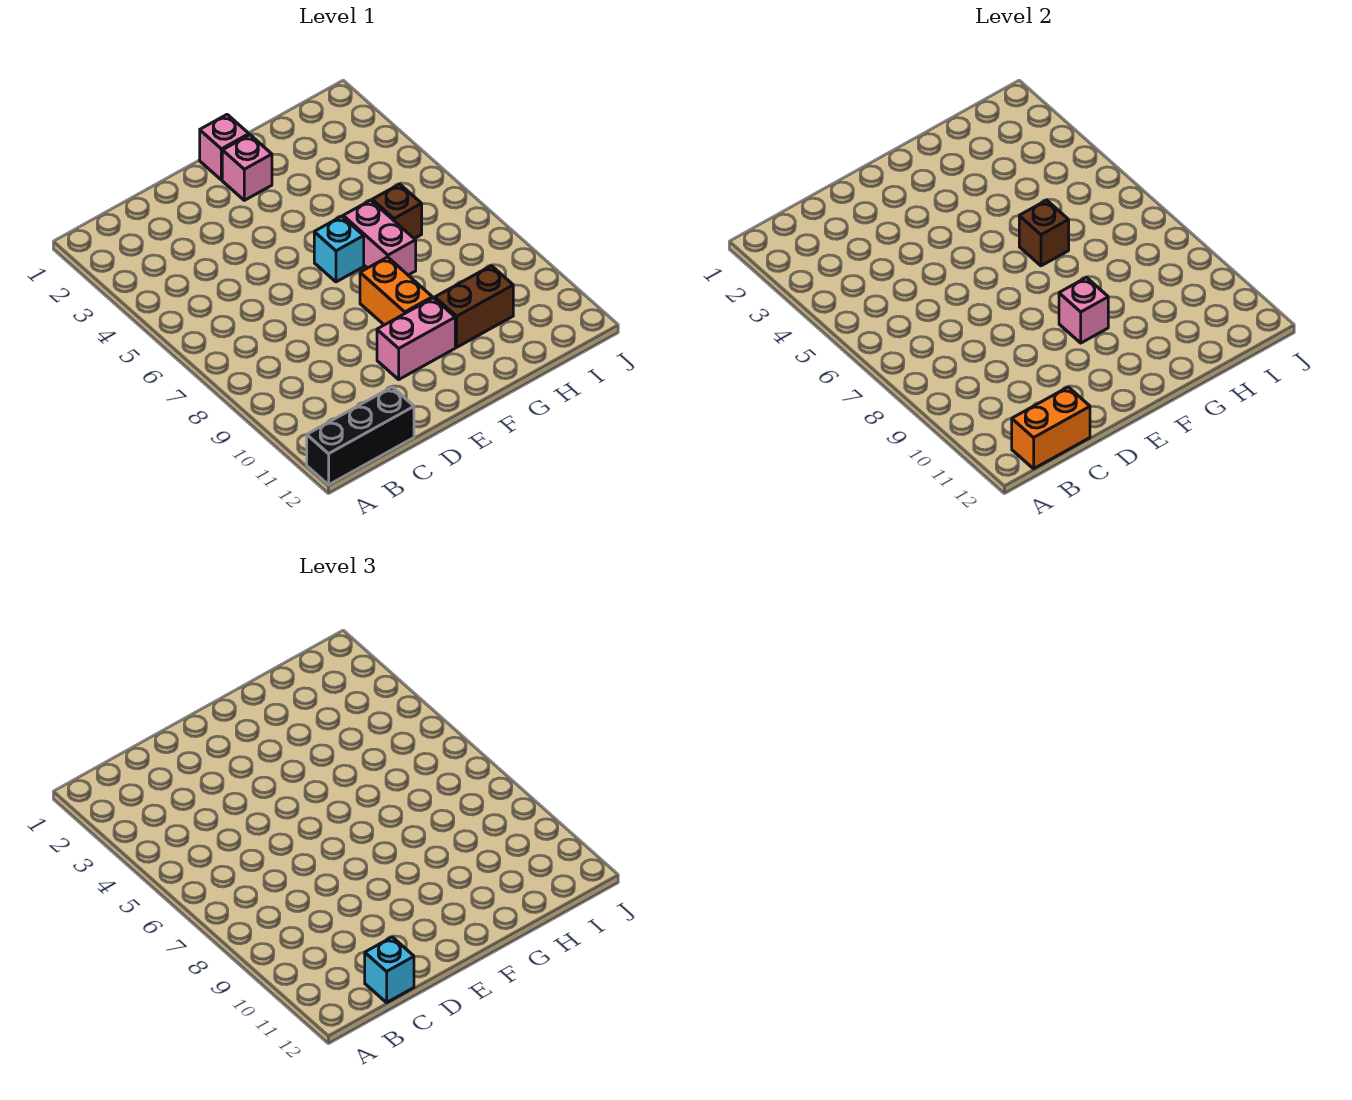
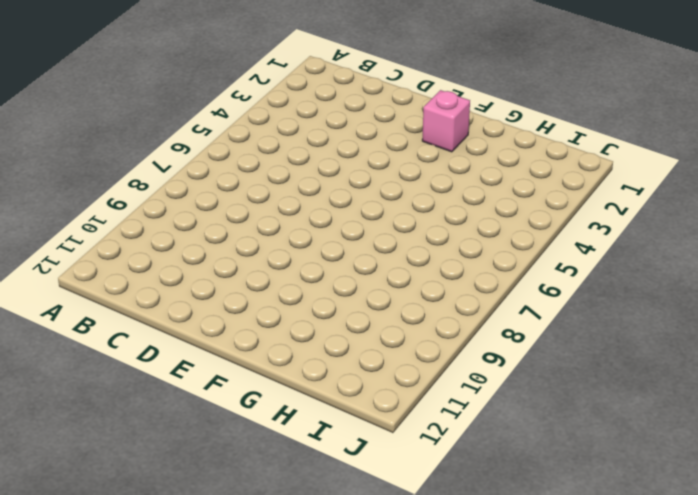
none -> black 1x3 brick [307,387,414,485]
none -> pink 1x2 brick [377,298,455,379]
none -> pink 1x1 brick [200,115,249,180]

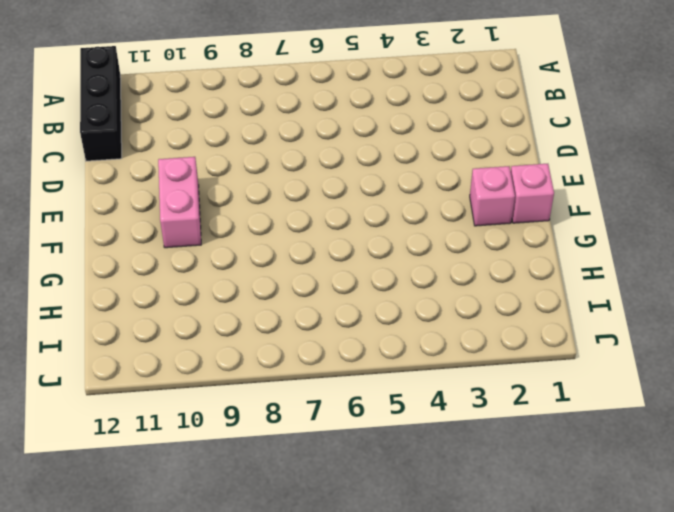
none -> cyan 1x1 brick [314,216,364,282]
none -> orange 1x2 brick [360,257,432,325]
none -> pink 1x2 brick [343,200,416,275]

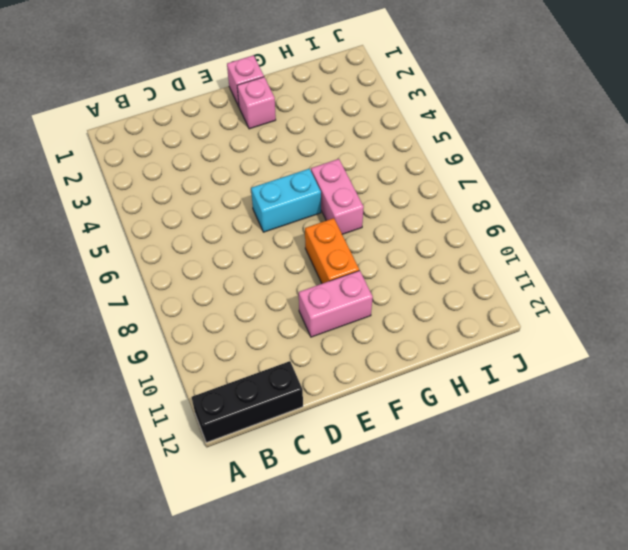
cyan 1x2 brick [251,169,321,232] -> cyan 1x1 brick [314,216,364,282]
none -> brown 1x2 brick [435,266,513,347]
none -> brown 1x1 brick [372,184,422,239]
none -> orange 1x2 brick [1012,387,1090,469]

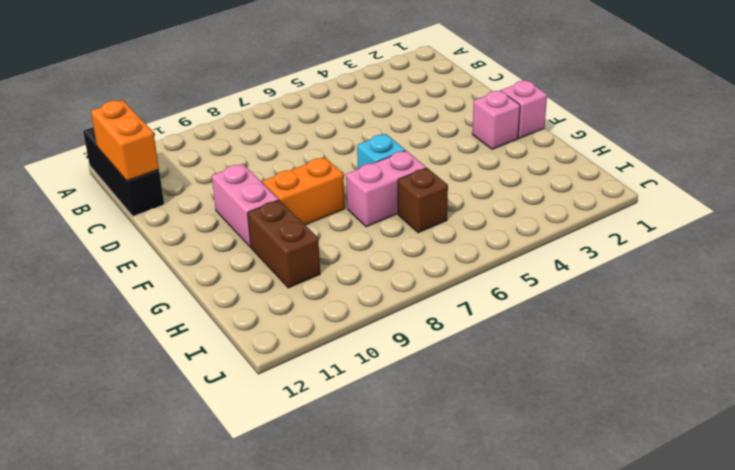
none -> pink 1x1 brick [1059,278,1108,343]
none -> brown 1x1 brick [1019,200,1069,266]
none -> cyan 1x1 brick [365,937,414,1003]

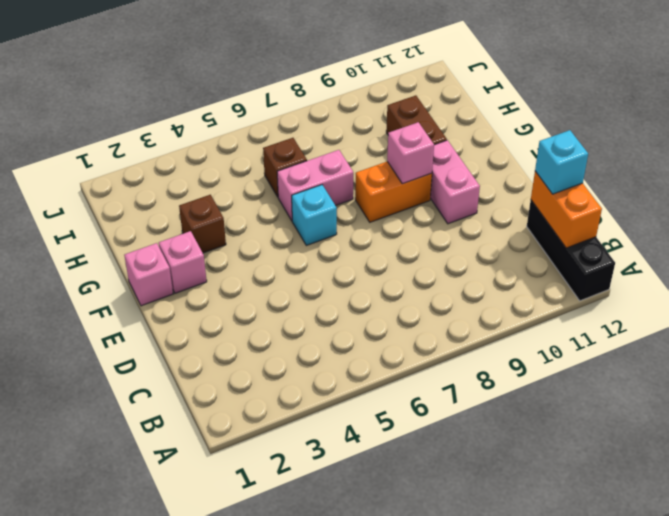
brown 1x1 brick [179,195,226,253] -> brown 1x1 brick moved to [1019,200,1069,266]

